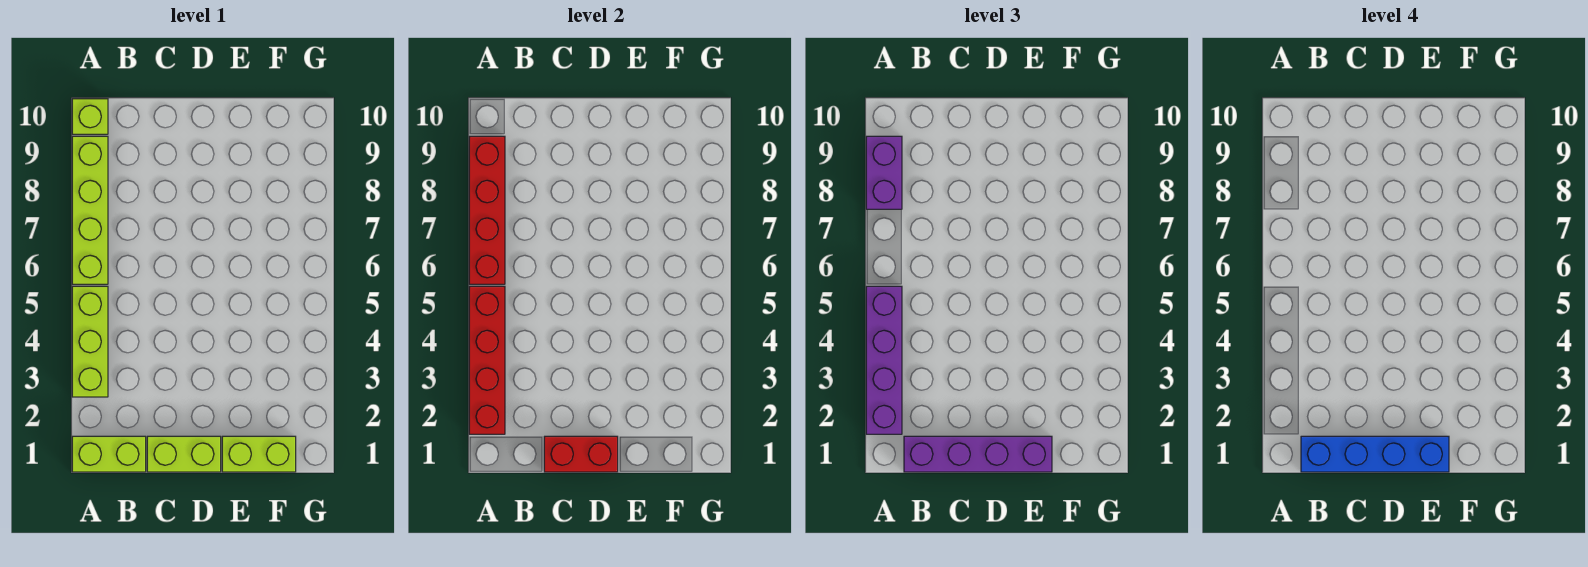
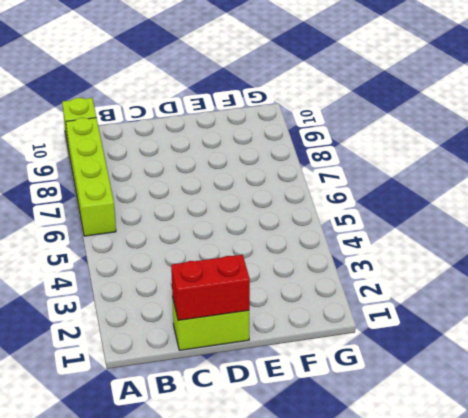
none -> lime 1x2 brick [72,436,146,472]
none -> lime 1x3 brick [72,286,108,397]
none -> lime 1x2 brick [222,436,296,472]

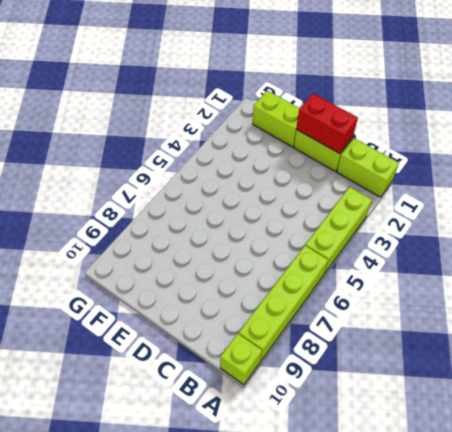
none -> red 1x4 brick [469,286,505,434]
none -> red 1x4 brick [469,136,505,284]
none -> purple 1x4 brick [866,286,902,434]

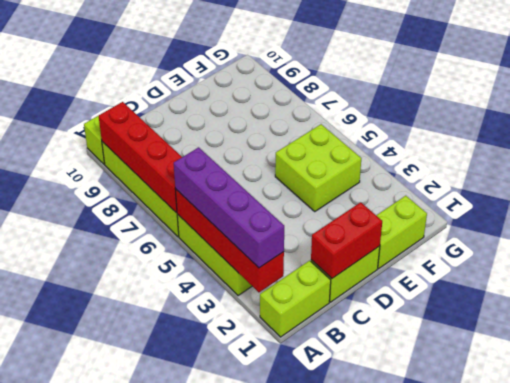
lime 2x2 brick [275,124,361,211] -> none
none -> purple 1x2 brick [866,136,902,209]
none -> purple 1x4 brick [904,436,1052,472]
none -> blue 1x4 brick [1301,436,1449,472]

